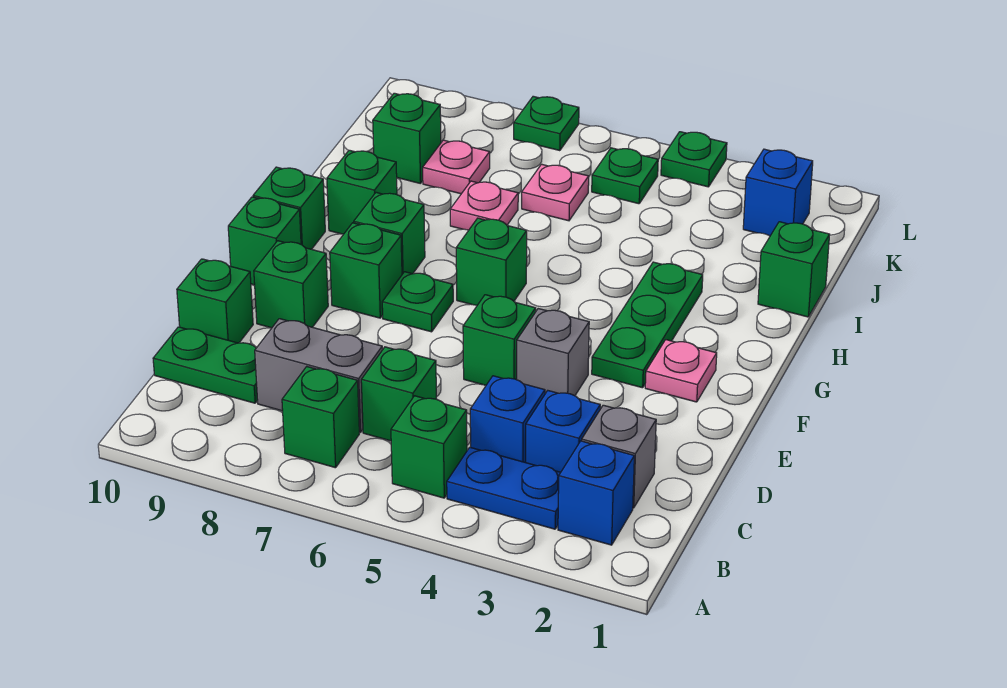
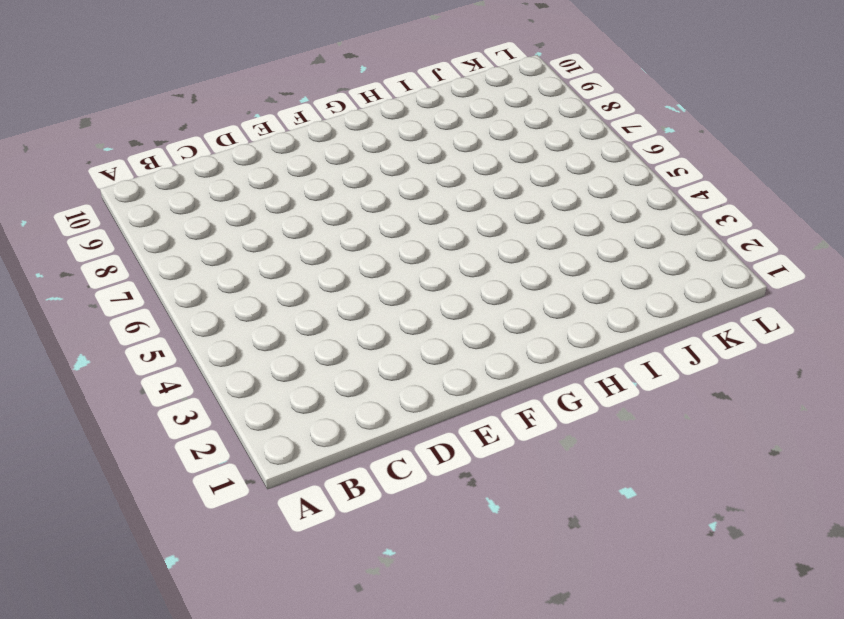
none -> blue 1x1 brick [558,441,634,545]
none -> blue 1x2 plate [447,447,561,529]
none -> green 1x1 brick [391,396,467,498]
none -> green 1x1 brick [282,367,359,468]

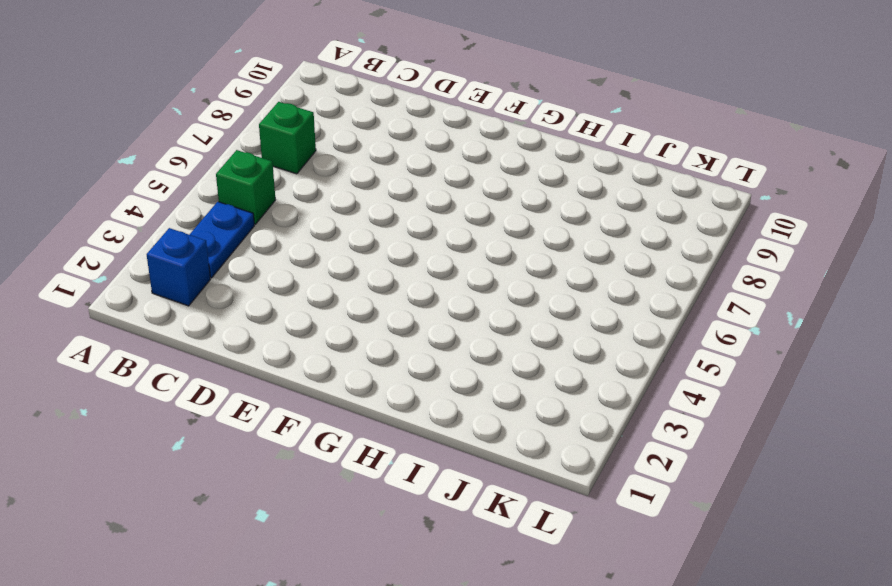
none -> grey 1x1 brick [582,405,656,508]
none -> blue 1x1 brick [526,391,600,472]
none -> blue 1x1 brick [470,376,545,463]
none -> green 1x1 brick [361,347,437,441]

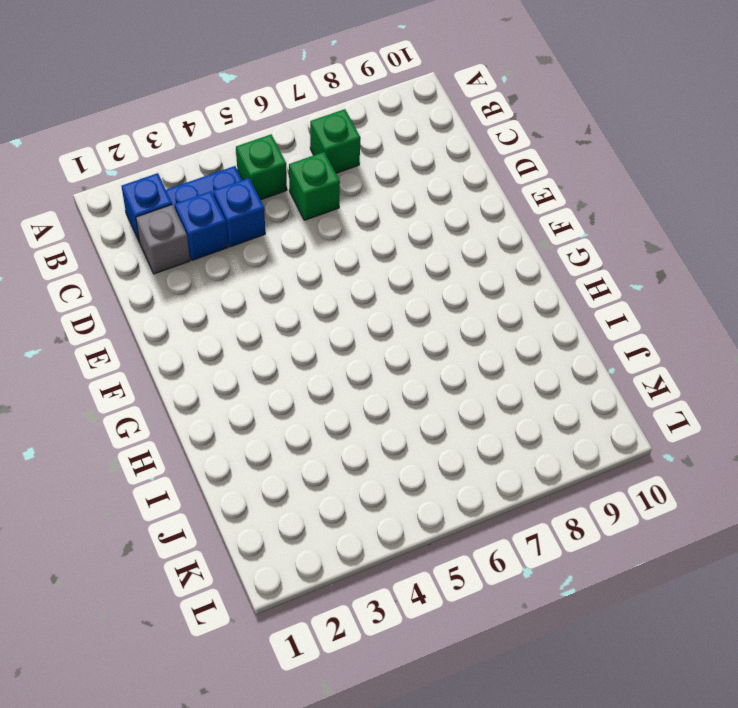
none -> grey 1x2 brick [255,319,382,432]
none -> green 1x2 plate [153,327,258,403]
none -> green 1x1 brick [177,259,253,343]
none -> grey 1x1 brick [517,308,589,396]

